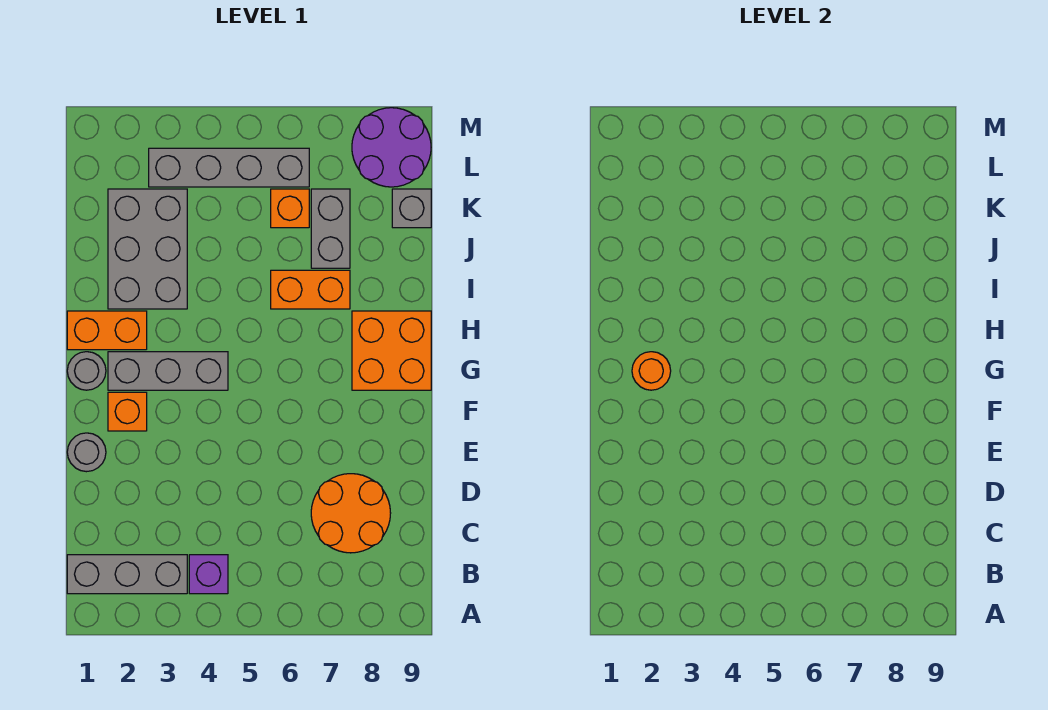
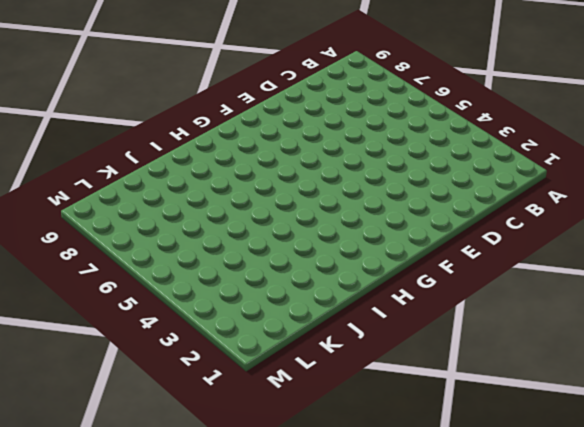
none -> grey 1x3 brick [67,555,187,594]
none -> purple 1x1 brick [189,555,228,594]
none -> orange 2x2 round brick [311,474,391,553]

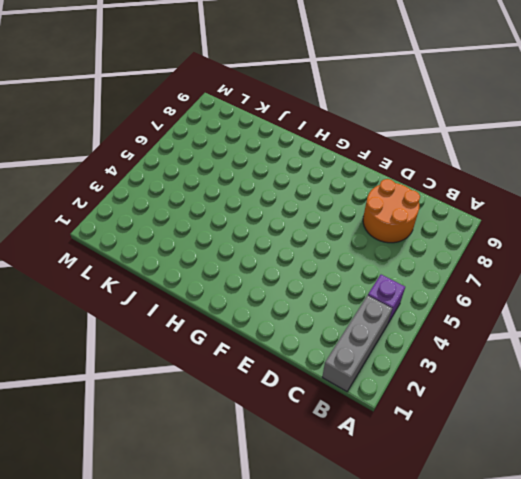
none -> grey 1x1 round brick [67,433,106,472]
none -> orange 1x1 brick [108,392,147,431]
none -> grey 1x1 round brick [67,352,106,390]

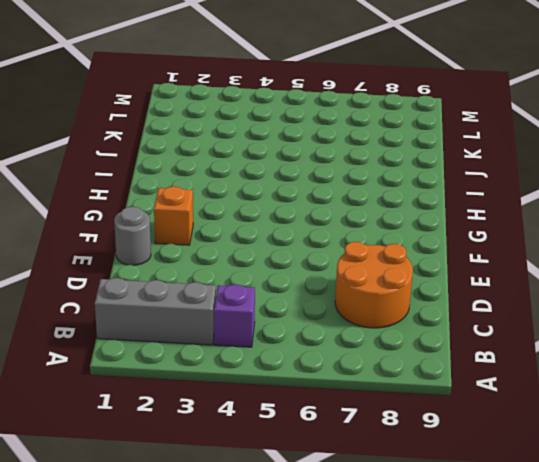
none -> grey 1x1 round brick [67,352,106,390]
none -> grey 1x3 brick [108,352,228,390]
none -> orange 2x2 brick [352,311,431,390]

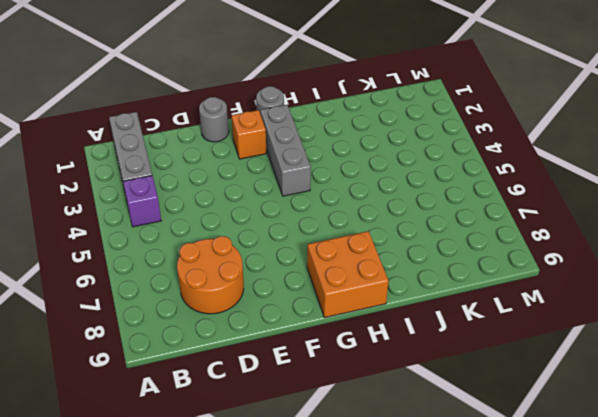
none -> orange 1x2 brick [67,311,147,350]
none -> grey 2x3 brick [108,189,187,309]
none -> orange 1x2 brick [271,270,350,309]

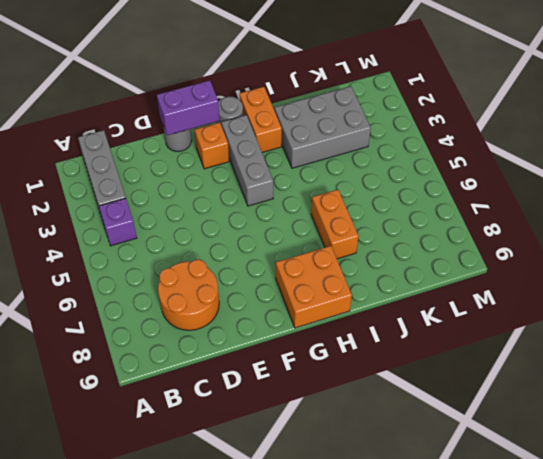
purple 1x2 brick [157,80,220,135] -> none
none -> grey 1x2 brick [311,189,350,268]
none -> orange 1x1 brick [271,189,309,228]
none -> grey 1x1 brick [392,189,431,228]

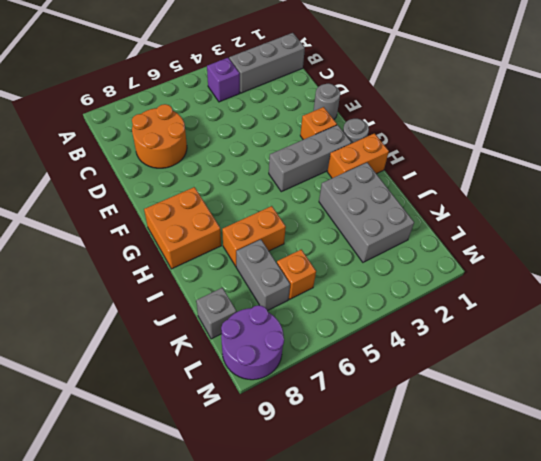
none -> grey 1x4 brick [149,148,309,187]
none -> orange 1x1 round brick [632,352,671,390]

